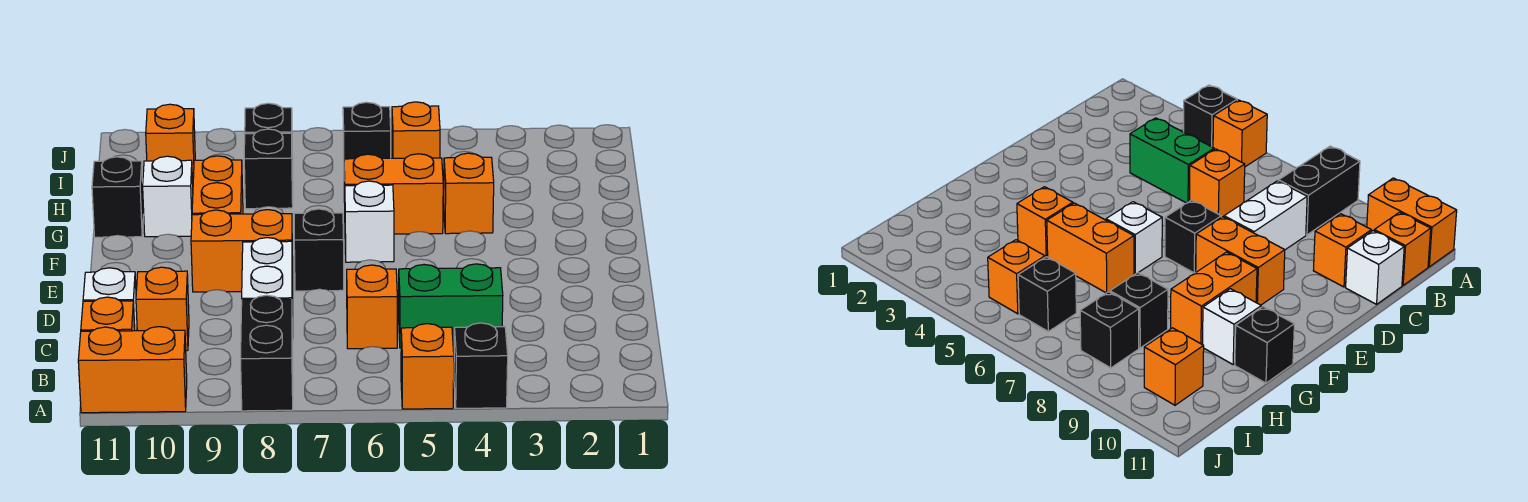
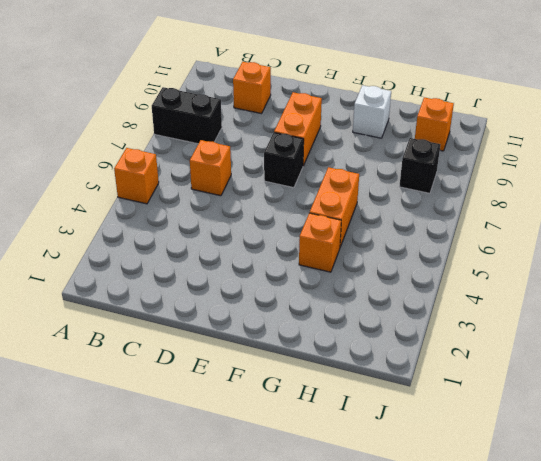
none -> black 1x1 brick [454,323,508,408]
none -> orange 1x2 brick [78,327,187,413]
none -> orange 1x1 brick [81,297,135,331]

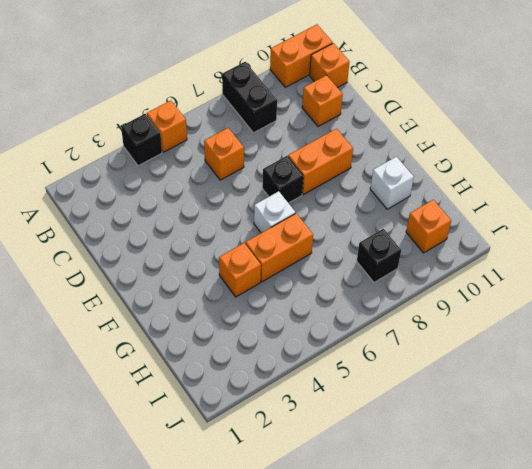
none -> green 1x2 brick [399,264,503,348]
none -> white 1x2 brick [242,238,293,339]
none -> white 1x1 brick [83,268,137,331]

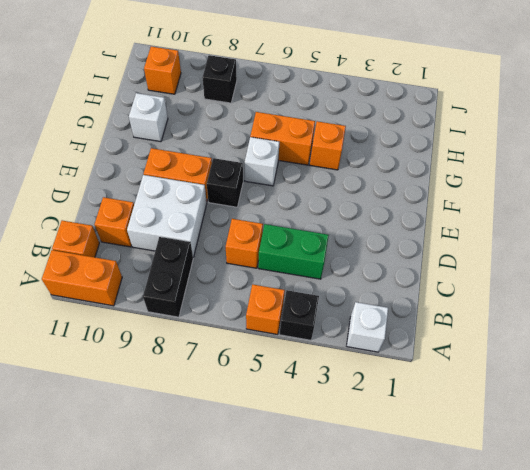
white 1x1 brick [347,302,388,352] -> white 1x1 brick moved to [83,268,137,331]
white 2x2 brick [127,175,207,257] -> white 1x2 brick [242,238,293,339]
none -> orange 1x2 brick [192,156,243,215]
none -> black 1x1 brick [92,157,144,237]
none -> black 1x1 brick [244,129,293,209]

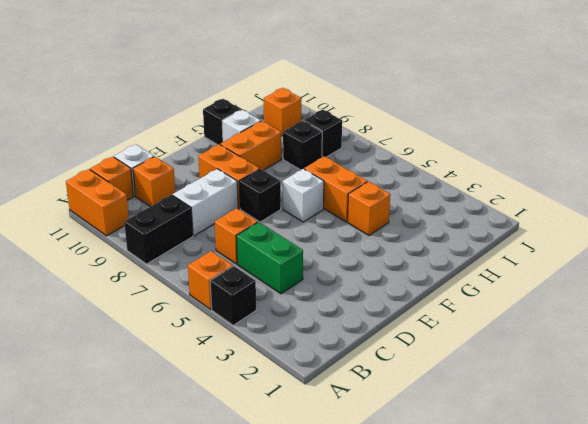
none -> orange 1x1 brick [392,102,440,158]
none -> black 1x1 brick [343,102,391,160]

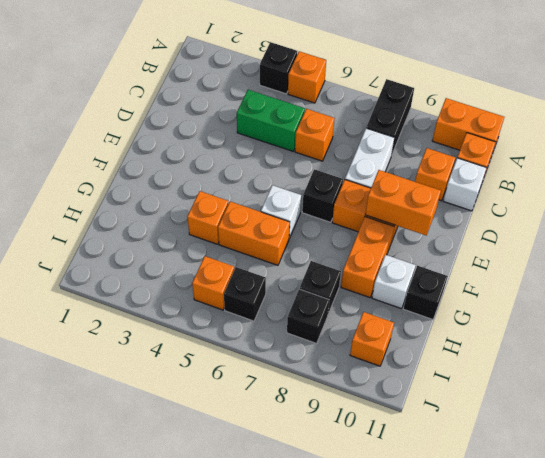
orange 1x2 brick [365,170,441,235] -> none

